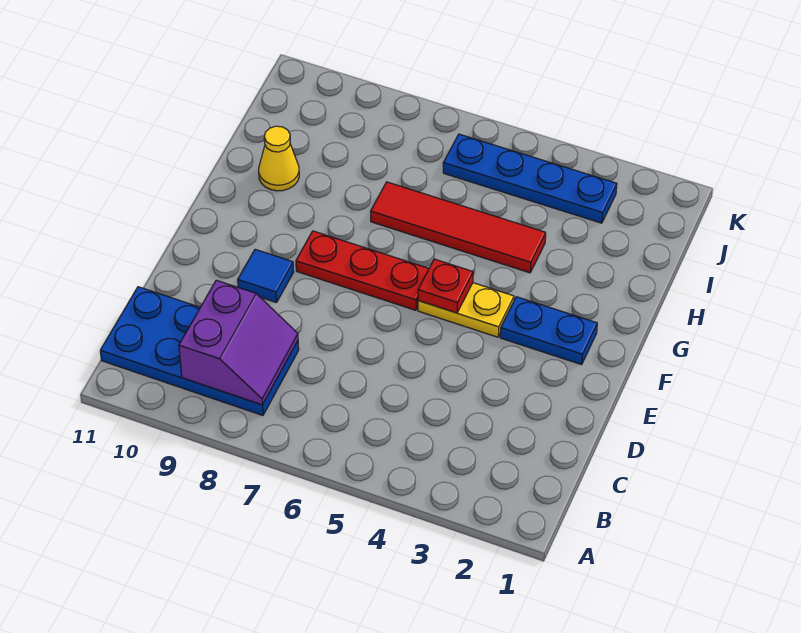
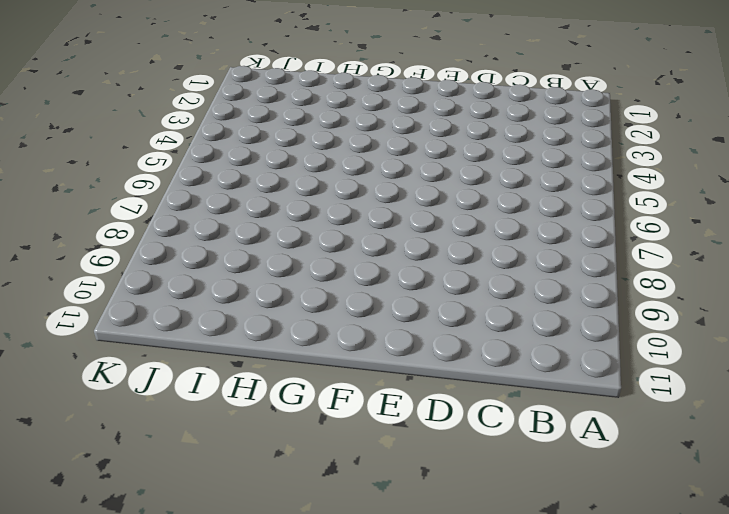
none -> blue 2x4 plate [100,287,299,415]
none -> blue 1x1 tile [238,249,294,303]

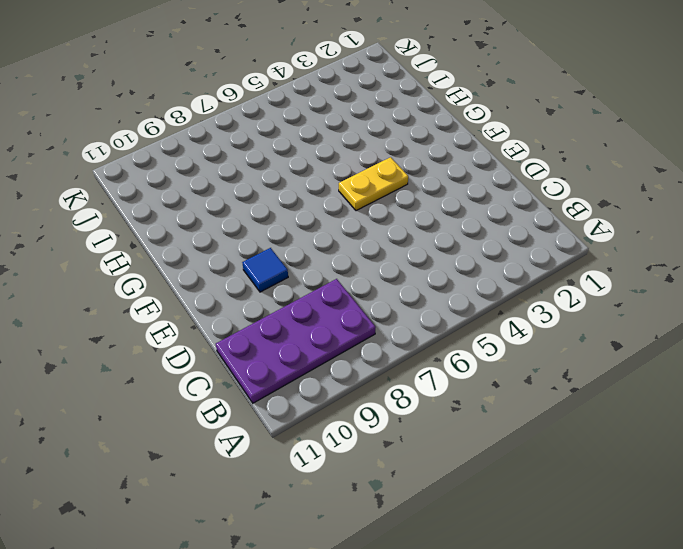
purple 2x4 plate [216,279,376,403] -> blue 2x4 plate [100,287,299,415]
none -> blue 1x2 plate [500,297,597,365]
none -> red 1x3 plate [296,231,429,310]

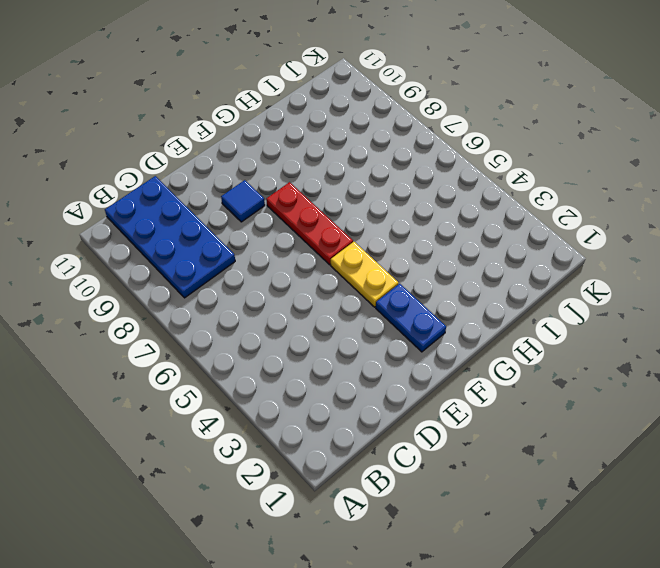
none -> red 1x4 tile [371,182,546,273]
none -> yellow 1x1 cone [259,126,299,191]

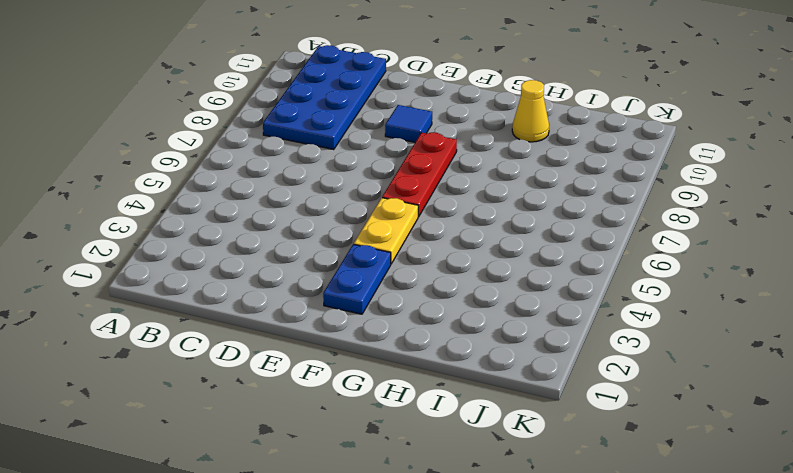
none -> red 1x4 tile [371,182,546,273]
none -> blue 1x4 plate [443,134,617,223]

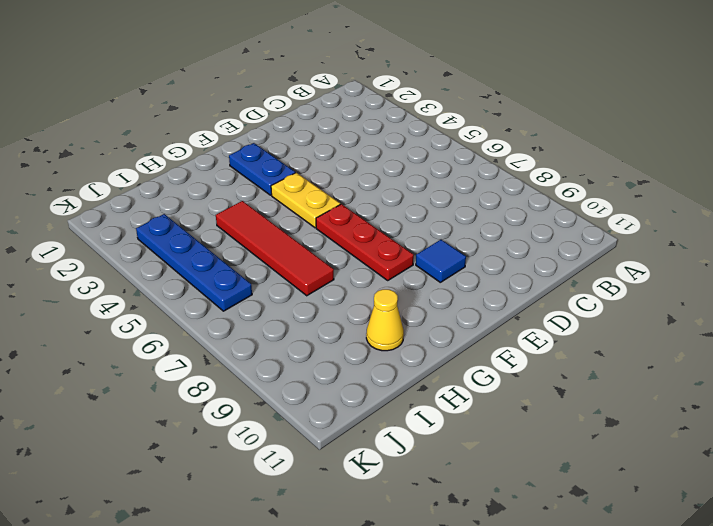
none -> blue 2x4 plate [100,287,299,415]
none -> purple 2x2 slope [179,280,298,405]

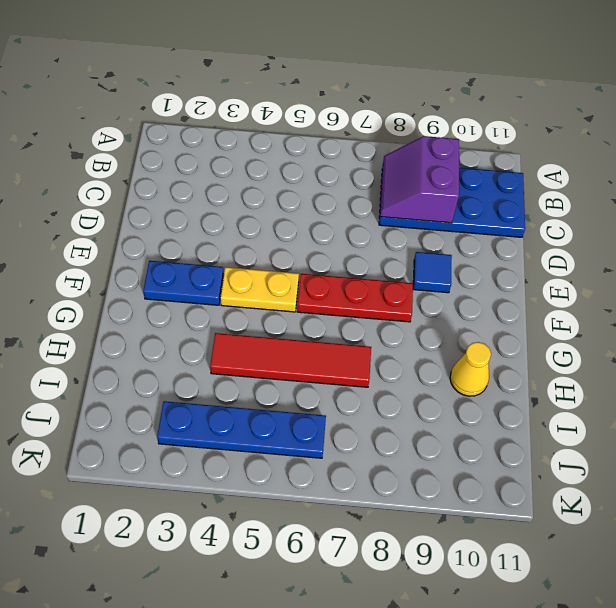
none -> red 1x1 plate [418,259,473,313]

